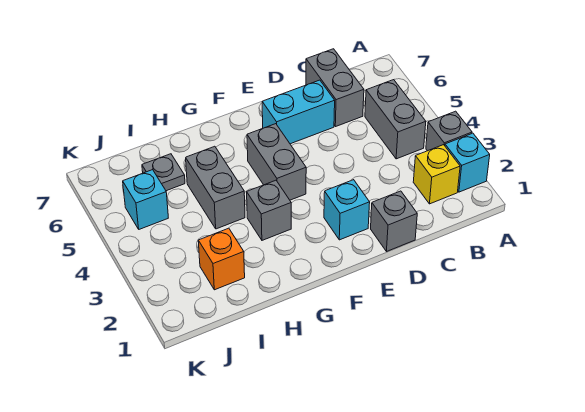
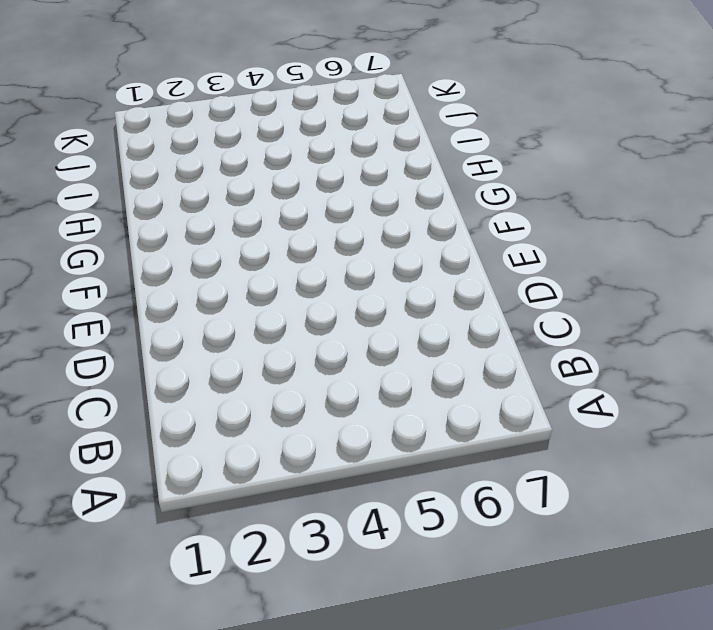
none -> cyan 1x1 brick [445,133,490,192]
none -> grey 1x1 brick [426,111,472,151]
none -> yellow 1x1 brick [413,145,460,204]

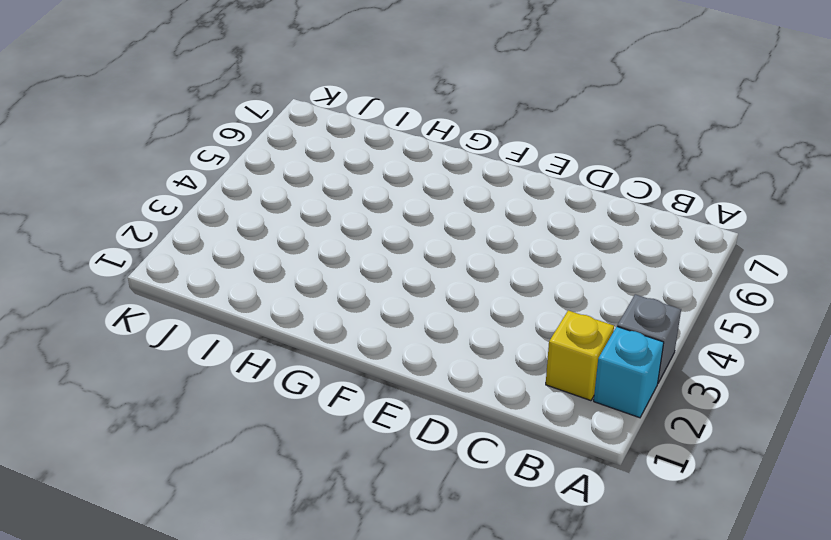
none -> grey 1x2 brick [365,80,426,159]
none -> grey 1x2 brick [306,49,364,127]
none -> grey 1x1 brick [371,191,417,252]

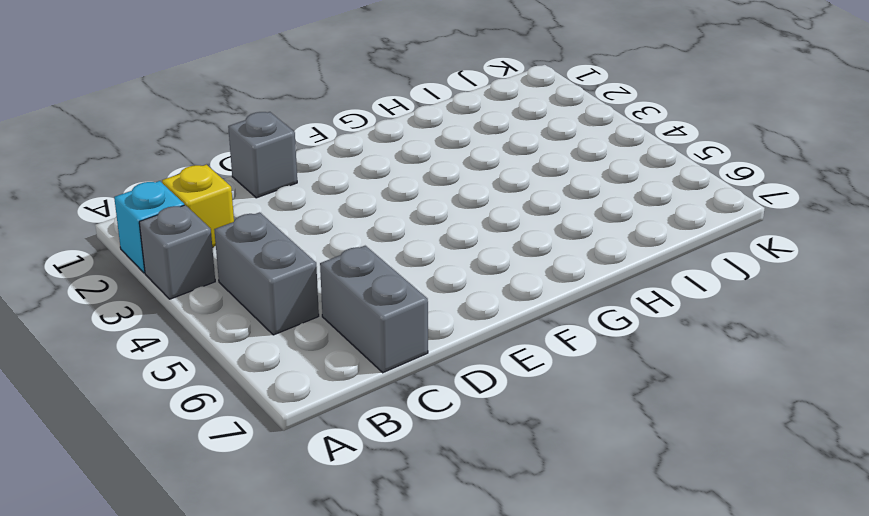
none -> cyan 1x2 brick [262,80,335,144]
none -> cyan 1x1 brick [324,180,370,240]
none -> grey 1x2 brick [247,124,306,200]

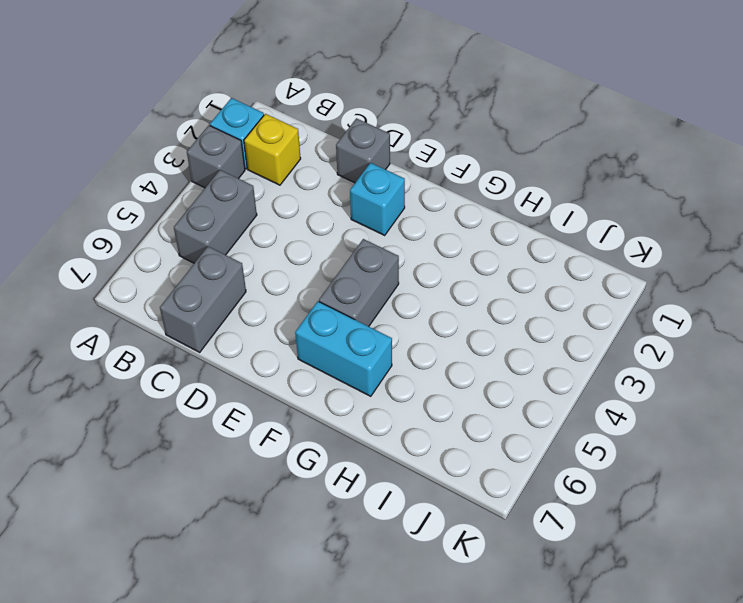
cyan 1x2 brick [295,301,392,396] -> cyan 1x2 brick moved to [262,80,335,144]
none -> grey 1x1 brick [247,180,291,240]
none -> grey 1x2 brick [186,146,245,229]
none -> orange 1x1 brick [198,228,245,290]

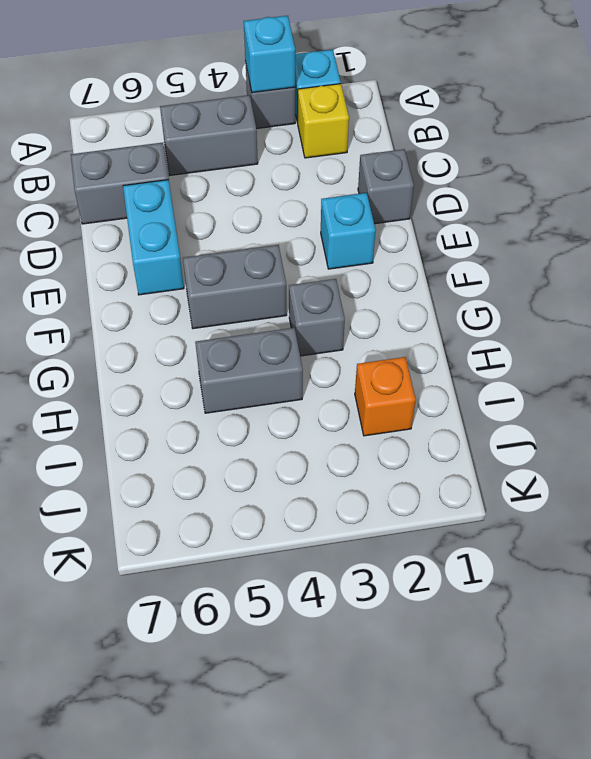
cyan 1x1 brick [244,16,295,93] -> cyan 1x1 brick moved to [123,170,168,229]
none -> grey 1x1 plate [142,154,185,191]

